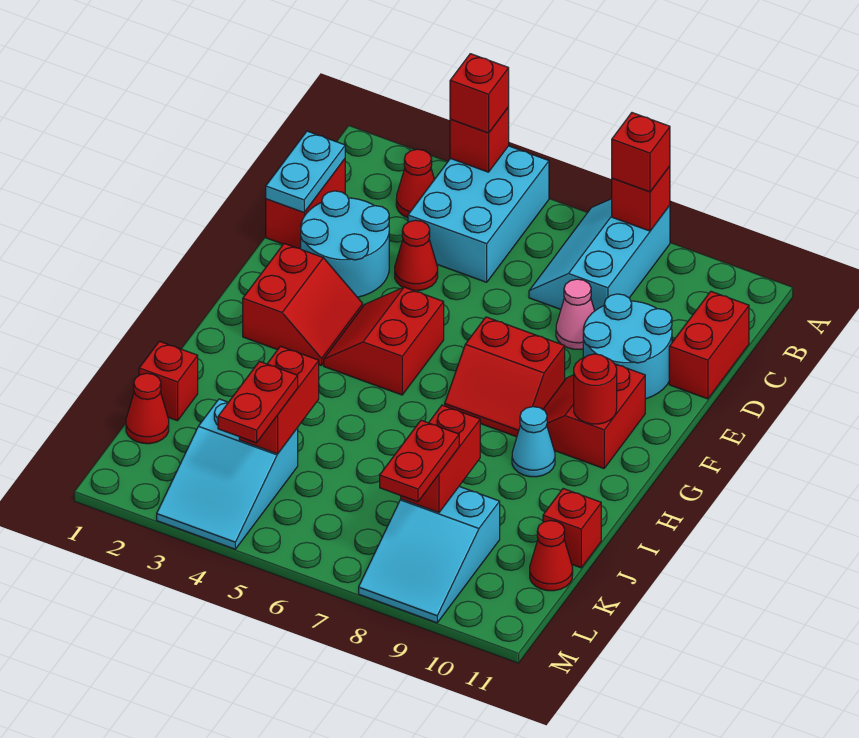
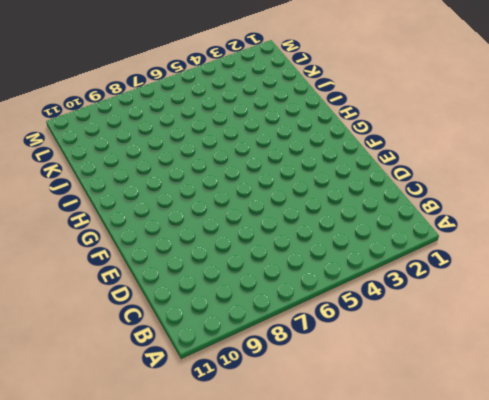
none -> cyan 2x3 brick [408,146,549,282]
none -> cyan 2x3 slope [529,199,670,310]
none -> red 1x1 cone [396,149,435,218]
none -> red 1x2 brick [266,159,345,249]

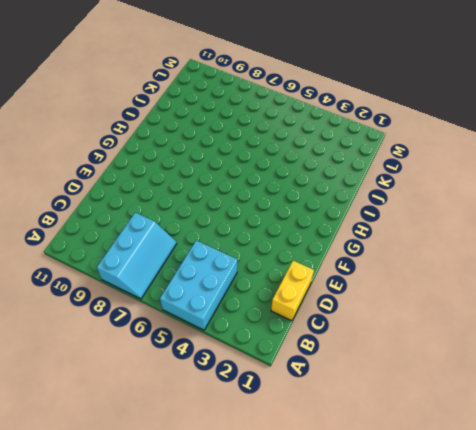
yellow 1x2 brick [271,261,314,321] -> red 1x2 brick [266,159,345,249]
none -> red 1x1 cone [396,149,435,218]
none -> red 1x2 brick [669,292,749,399]
none -> cyan 2x2 round brick [301,191,389,297]
none -> red 1x1 cone [395,220,438,291]

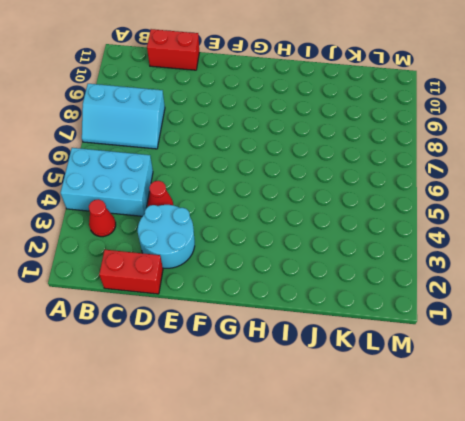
none -> pink 1x1 cone [556,279,595,349]
none -> cyan 2x2 round brick [583,294,672,399]
none -> red 2x2 slope [243,243,363,366]
none -> red 2x2 slope [324,287,444,395]

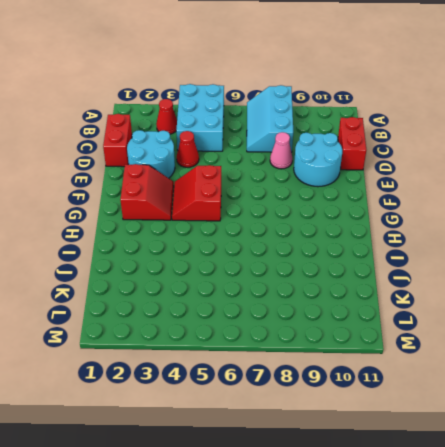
none -> red 2x2 slope [445,317,565,437]
none -> red 2x2 slope [543,364,645,468]
none -> cyan 1x1 cone [512,407,555,477]
none -> red 1x1 brick [139,341,198,421]

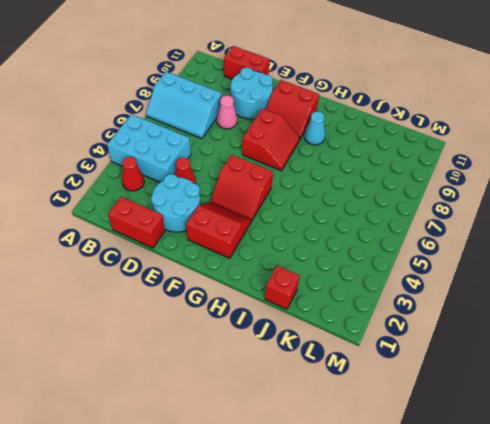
none -> red 1x1 brick [543,489,601,568]
none -> red 1x1 cone [126,373,169,444]
none -> cyan 2x3 slope [157,399,298,549]
none -> cyan 2x3 slope [359,487,500,623]

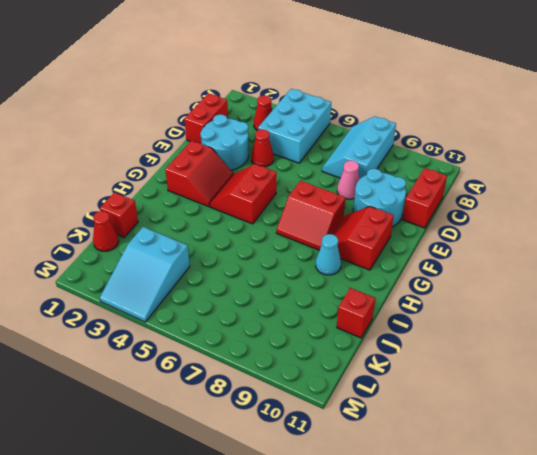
none -> cyan 2x3 slope [359,487,500,623]
none -> red 1x1 cone [530,521,573,591]
none -> red 1x1 brick [450,107,509,172]
none -> red 1x1 brick [612,166,670,231]

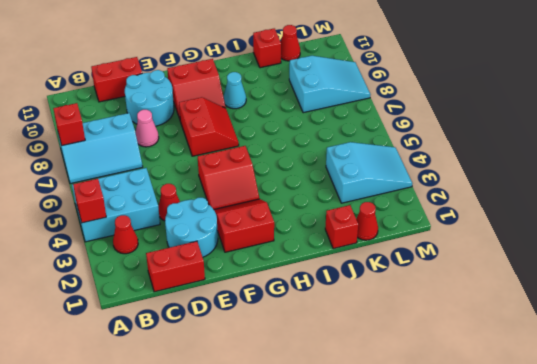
none -> cyan 1x2 plate [266,131,345,213]
none -> red 1x1 round brick [574,354,617,424]
none -> red 1x2 brick [239,346,319,454]
none -> red 1x2 brick [401,405,480,513]

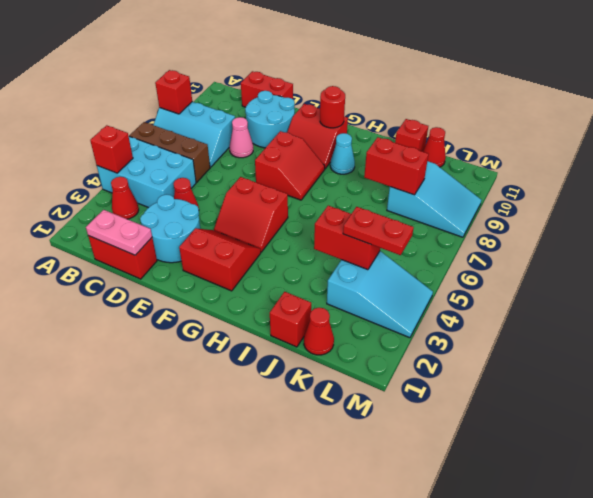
brown 1x3 brick [130,122,210,182] -> none
pink 1x2 plate [86,210,152,255] -> cyan 1x2 plate [266,131,345,213]
none -> red 1x1 brick [450,54,509,133]
none -> red 1x1 brick [612,113,670,192]
none -> red 1x2 plate [380,420,459,502]

